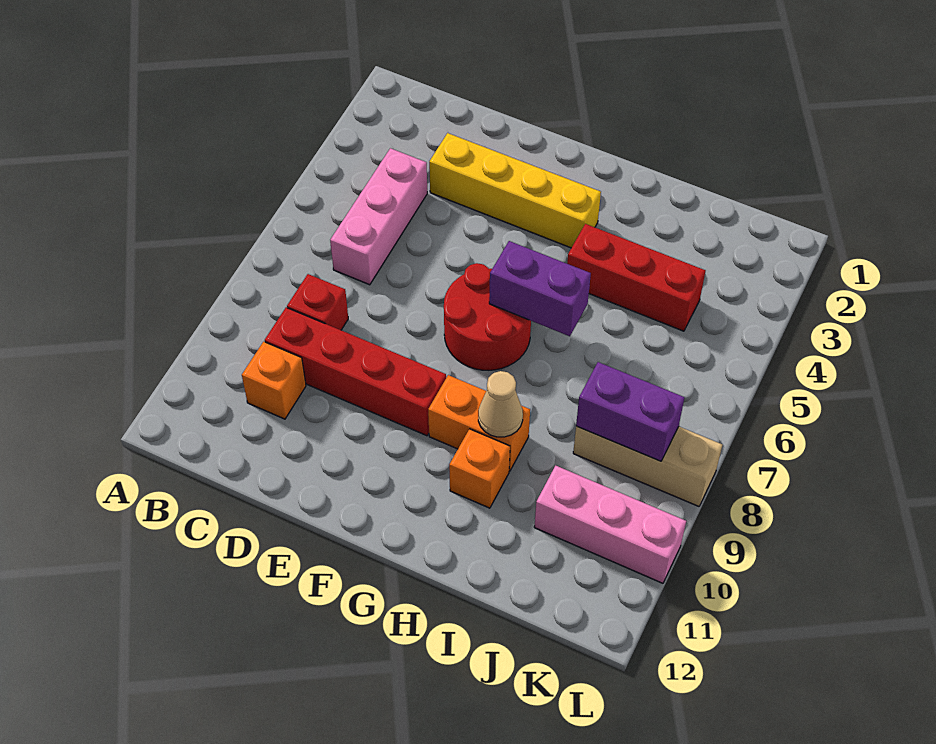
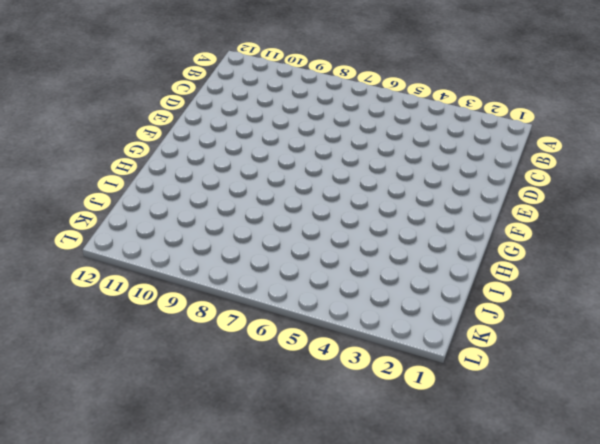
none -> pink 1x3 brick [330,148,427,285]
none -> red 1x1 brick [287,274,348,330]
none -> red 1x4 brick [265,307,446,436]

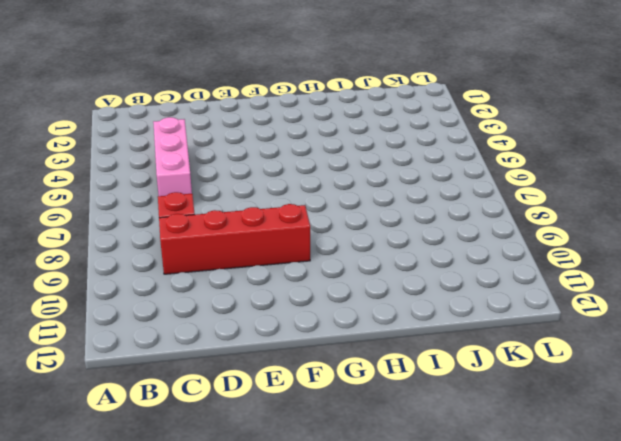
none -> orange 1x1 brick [242,342,306,419]
none -> yellow 1x4 brick [429,133,601,248]
none -> red 2x2 round brick [444,263,531,371]

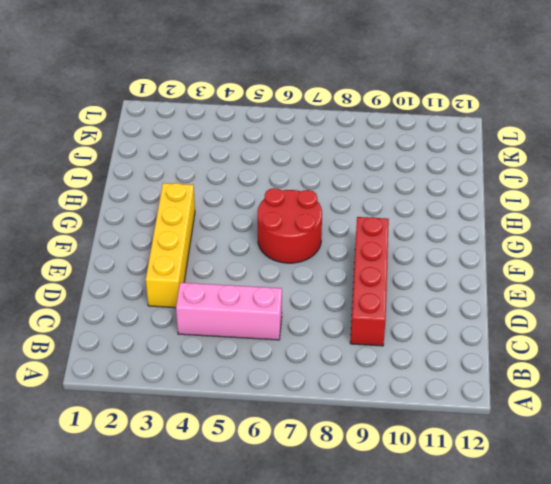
none -> red 1x1 brick [287,274,348,330]
none -> orange 1x1 brick [242,342,306,419]
none -> orange 1x2 brick [428,375,530,471]

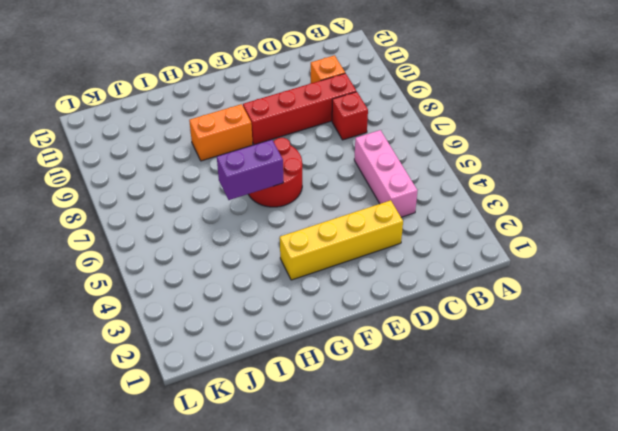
none -> red 1x3 brick [567,224,706,331]
none -> orange 1x1 brick [449,429,510,508]
none -> tan 1x3 brick [573,426,722,506]

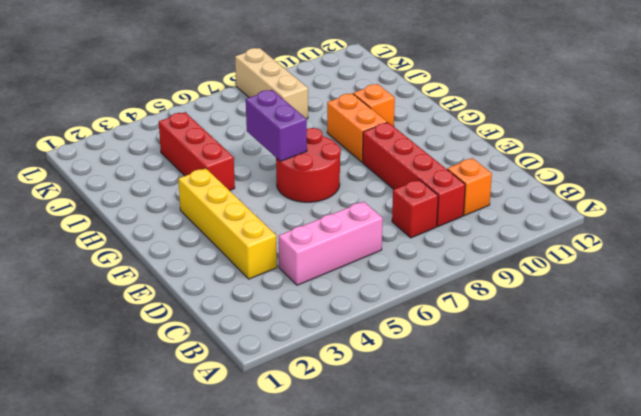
none -> pink 1x3 brick [534,466,686,583]
none -> tan 1x1 cone [478,371,523,437]
none -> purple 1x2 brick [576,362,684,461]

